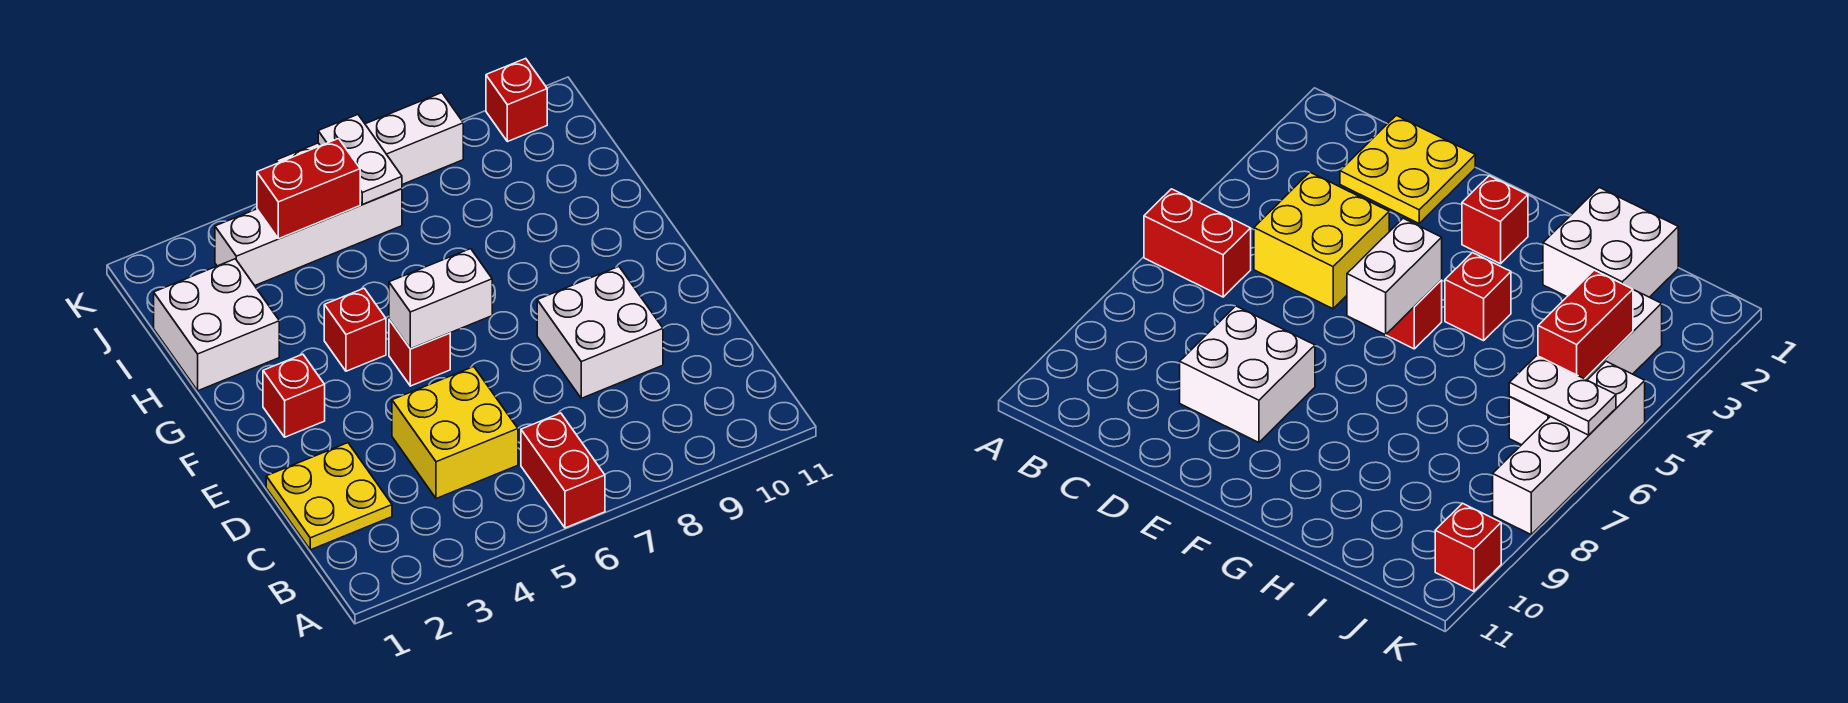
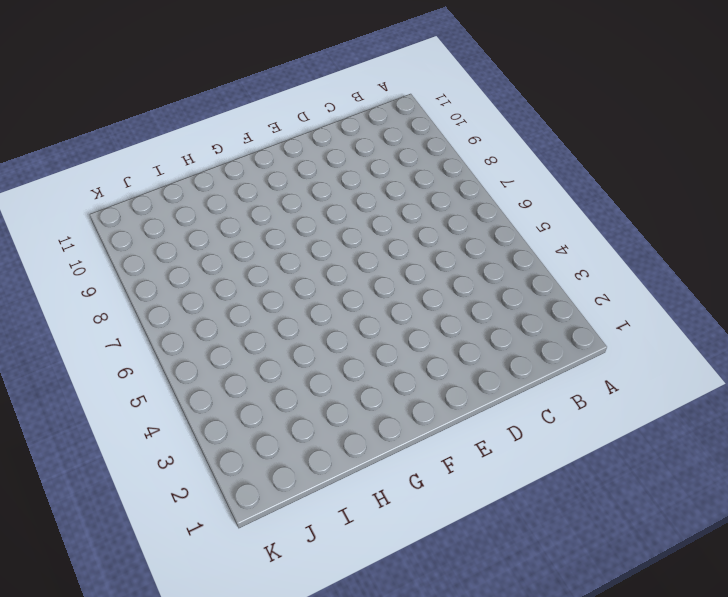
none -> red 1x2 brick [521,413,605,528]
none -> yellow 2x2 plate [266,443,392,550]
none -> yellow 2x2 brick [392,367,518,499]

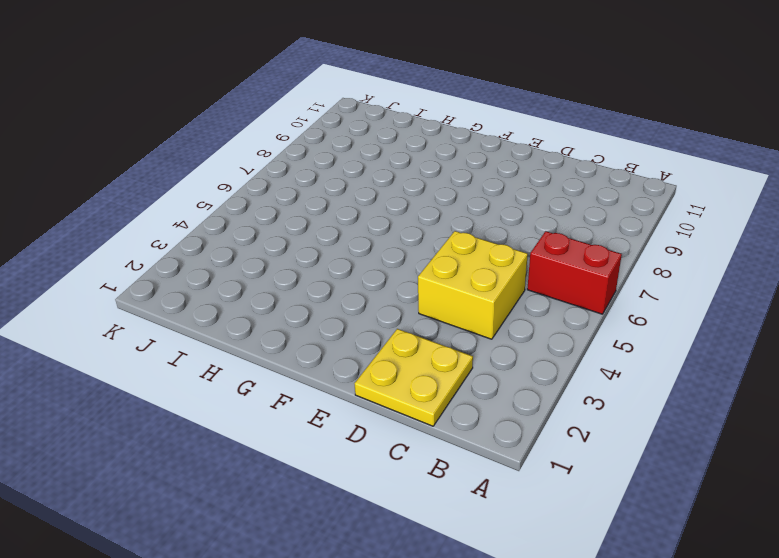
none -> white 2x2 brick [537,267,663,398]
none -> red 1x1 brick [263,354,325,437]
none -> red 1x1 brick [389,320,450,386]

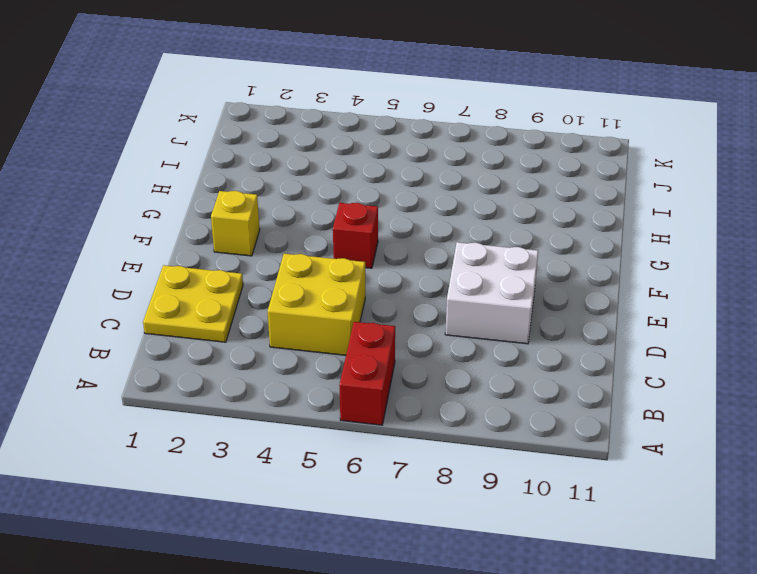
yellow 1x1 brick [211,191,260,256] -> red 1x1 brick [263,354,325,437]
none -> red 1x1 brick [324,288,386,371]
none -> white 2x2 brick [154,259,279,391]
none -> white 1x4 brick [215,189,402,286]

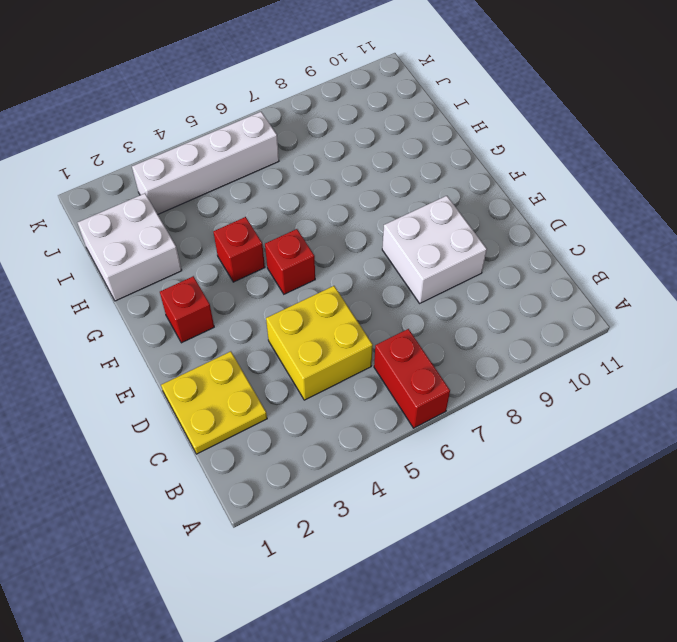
none -> white 1x4 brick [276,93,463,184]
none -> red 1x1 brick [486,58,547,142]
none -> white 1x2 brick [389,249,492,349]

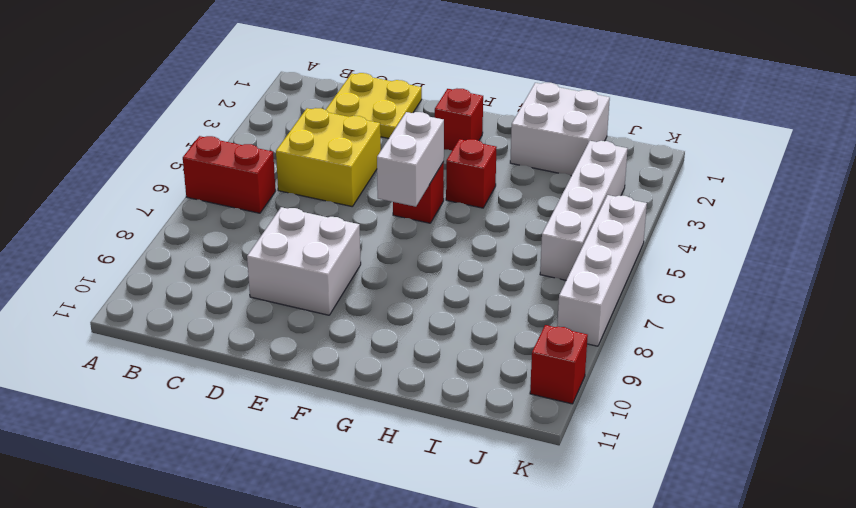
none -> red 1x2 brick [257,138,360,239]
none -> white 1x2 plate [318,115,402,205]

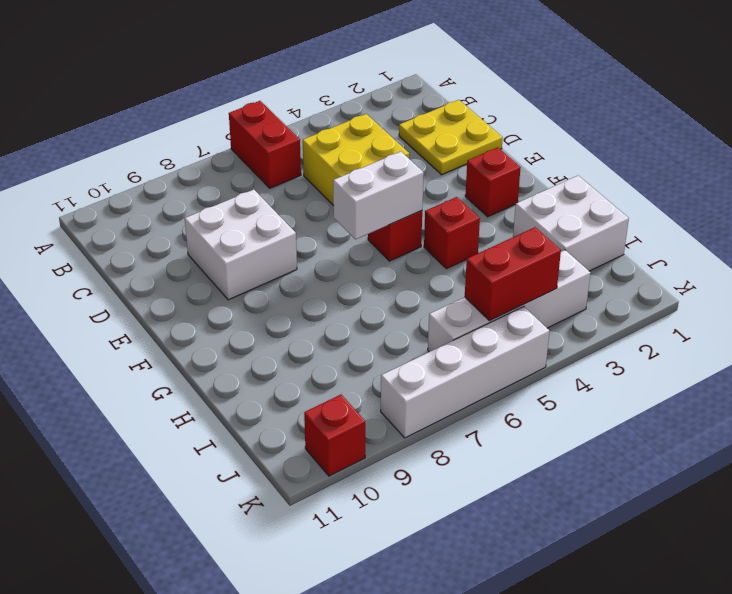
none -> white 1x2 plate [318,115,402,205]

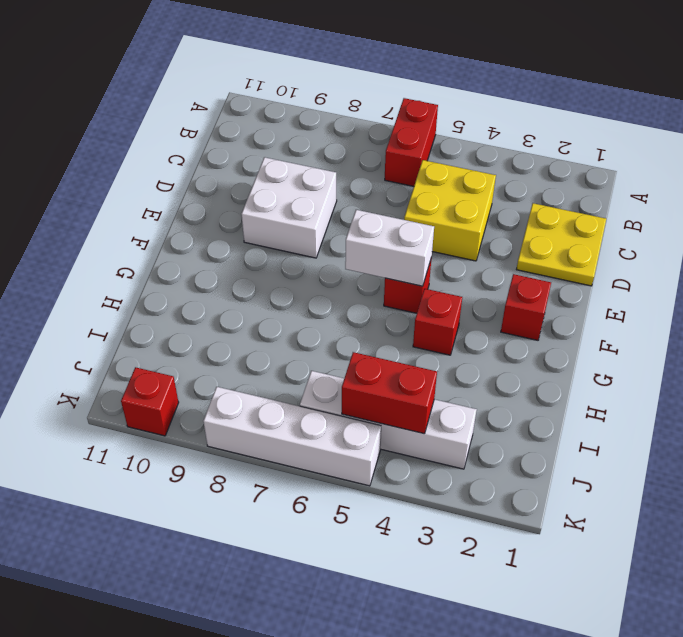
none -> white 2x2 brick [154,259,279,391]
none -> white 1x2 plate [318,115,402,205]

